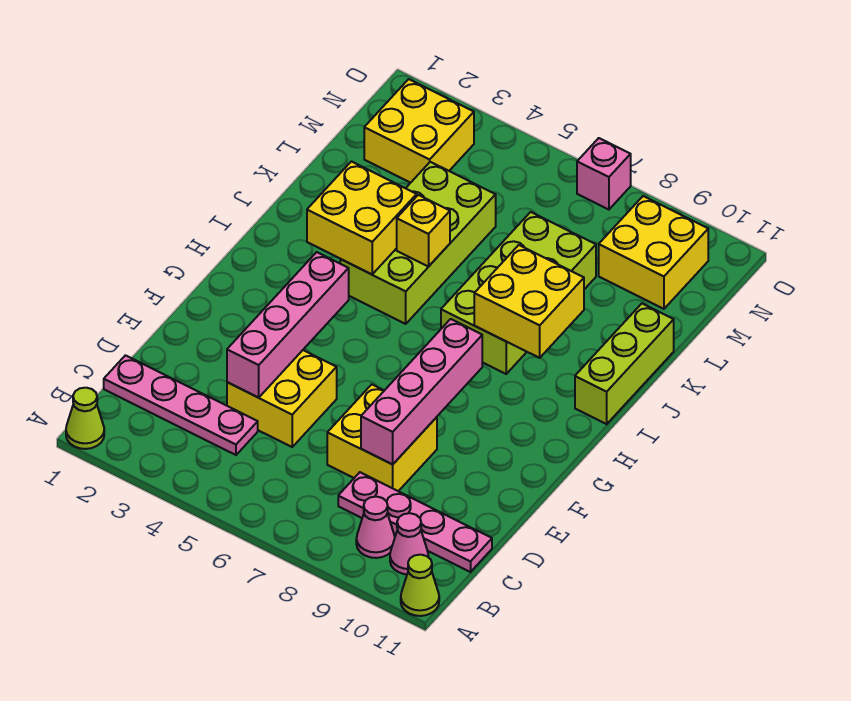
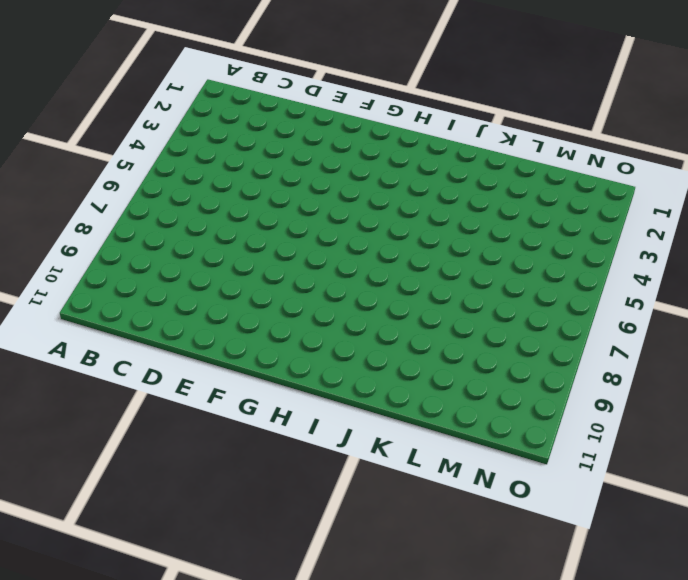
none -> lime 1x1 cone [66,388,104,449]
none -> lime 1x1 cone [401,555,439,616]
none -> pink 1x1 cone [356,497,395,558]

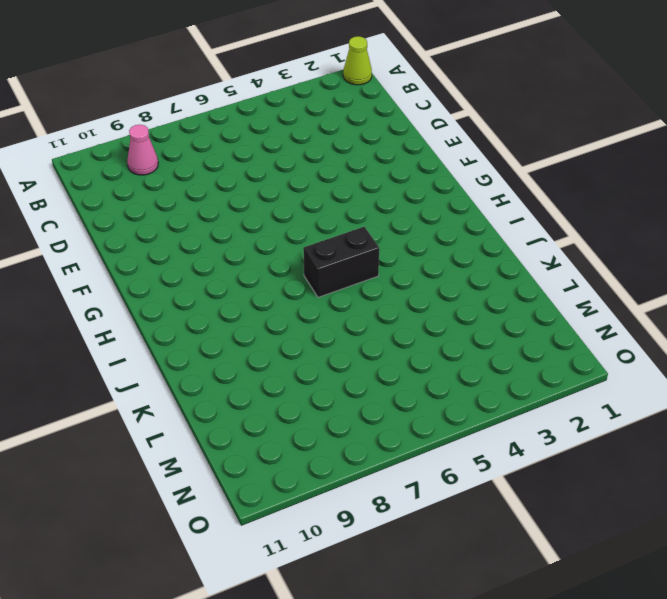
black 1x2 brick [303,227,379,297] -> lime 2x4 brick [340,162,496,324]
none -> lime 1x1 cone [401,555,439,616]
none -> pink 1x1 cone [390,513,428,574]
none -> pink 1x4 plate [104,355,258,455]

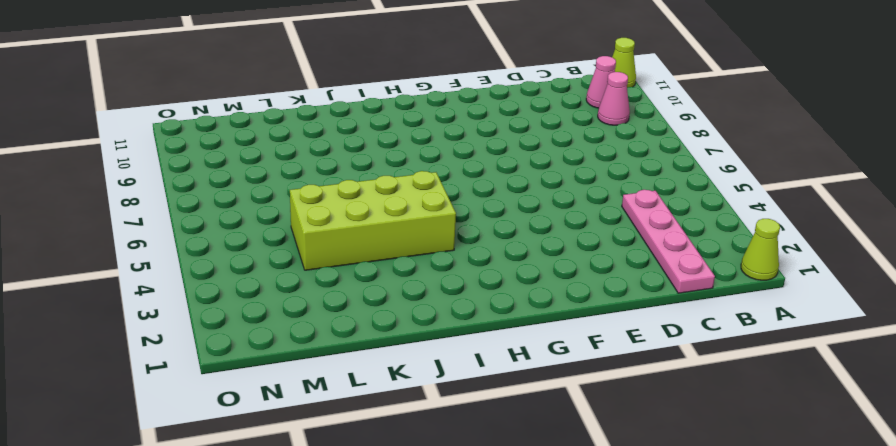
none -> pink 1x4 plate [338,472,492,572]
none -> yellow 2x2 brick [227,350,337,447]
none -> yellow 2x2 brick [327,384,437,491]

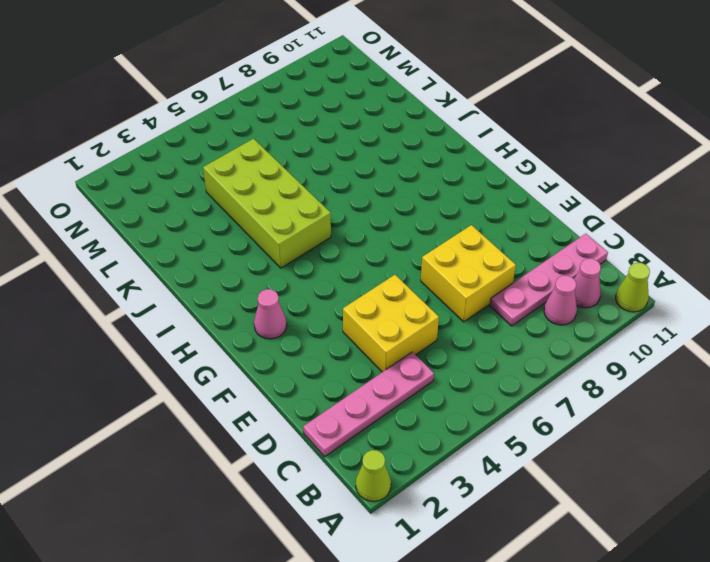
pink 1x1 cone [254,289,287,339] -> none
none -> lime 2x4 brick [441,212,596,374]
none -> lime 1x3 brick [575,304,674,424]
none -> yellow 2x2 brick [364,79,474,183]

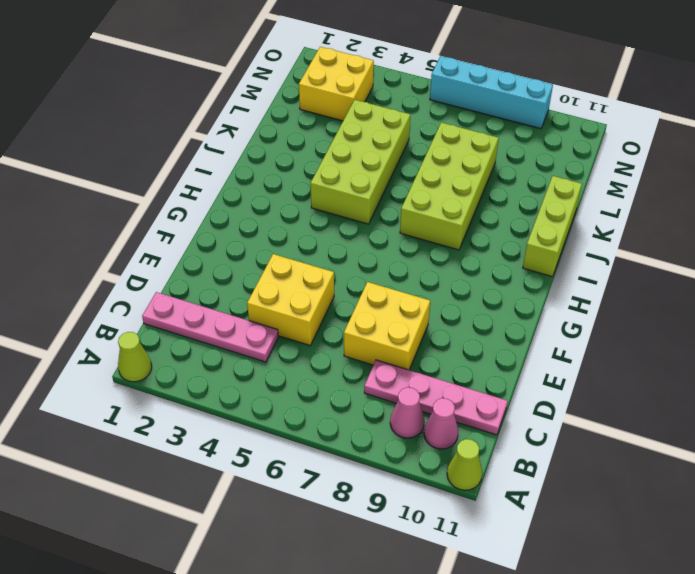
cyan 1x4 brick [430,56,553,129] -> pink 1x1 brick [577,138,631,210]
none -> yellow 2x2 brick [599,196,708,309]
none -> pink 1x4 brick [227,252,349,398]
none -> pink 1x4 brick [361,319,482,464]

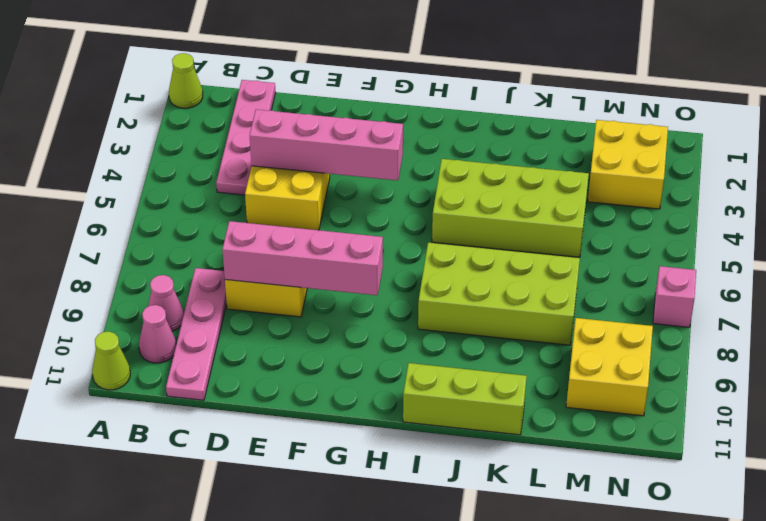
none -> yellow 2x2 brick [307,161,417,274]
none -> yellow 2x2 brick [474,245,584,358]
none -> yellow 1x1 brick [397,195,450,267]

